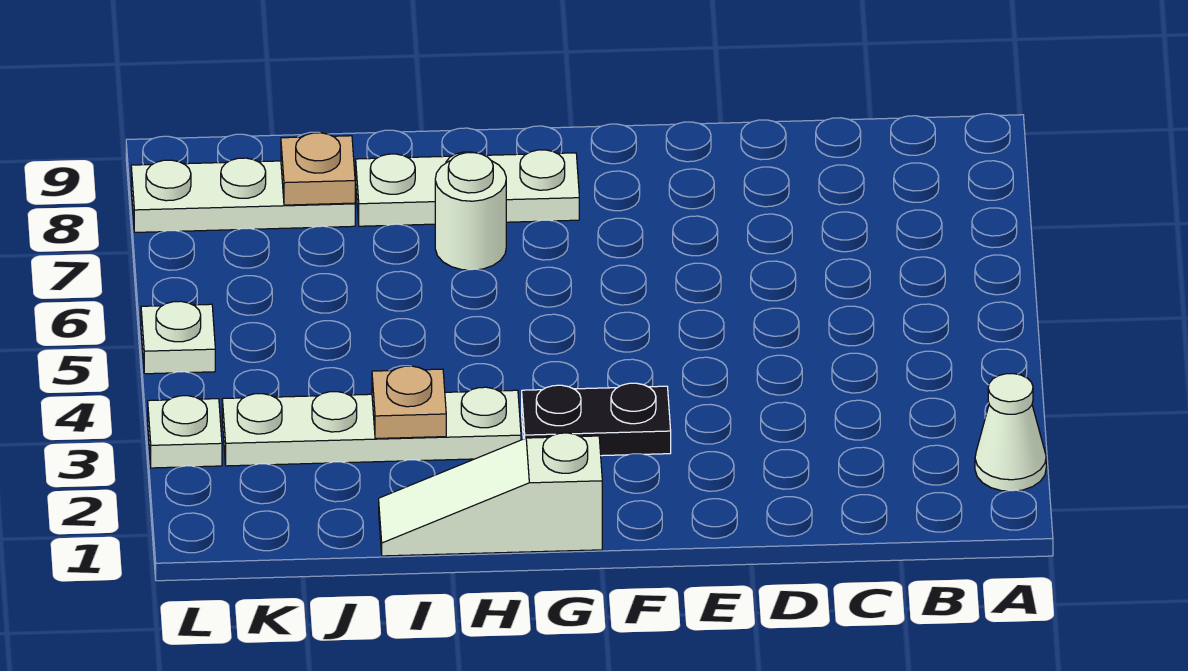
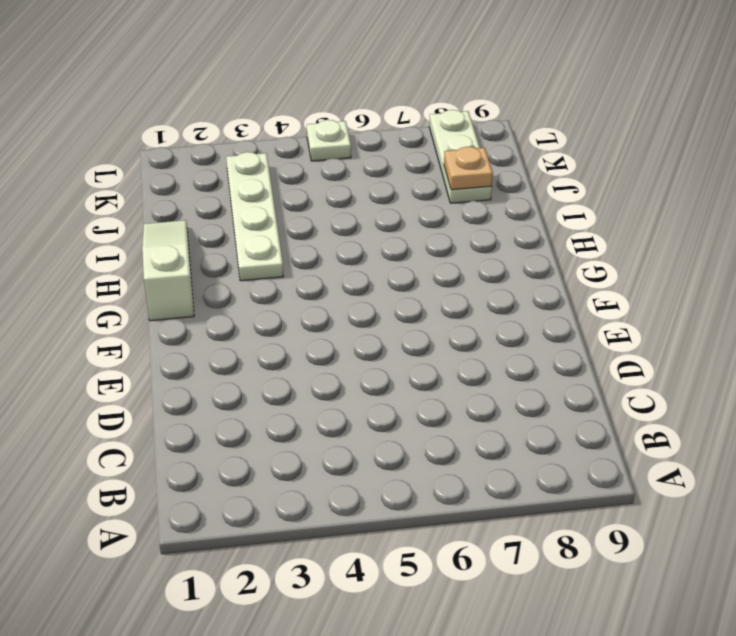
none -> white 1x1 cone [975,374,1046,491]
none -> black 1x2 plate [522,383,671,456]

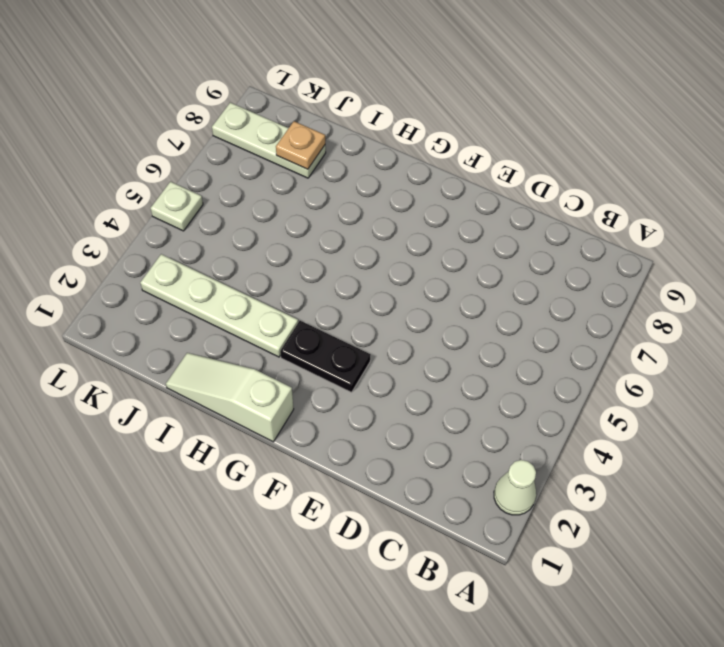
none -> white 1x3 plate [356,150,579,226]
none -> white 1x1 round brick [435,153,506,270]

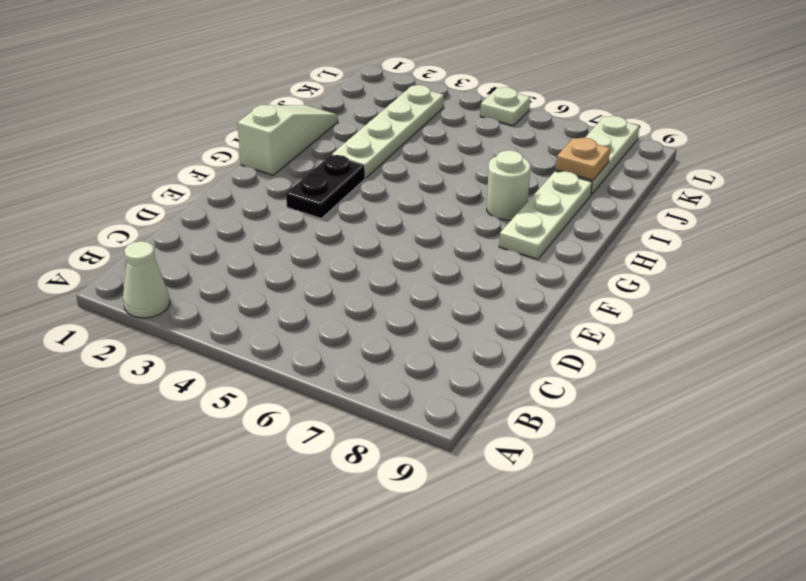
none -> white 1x1 plate [148,396,222,468]
none -> tan 1x1 plate [372,366,446,439]

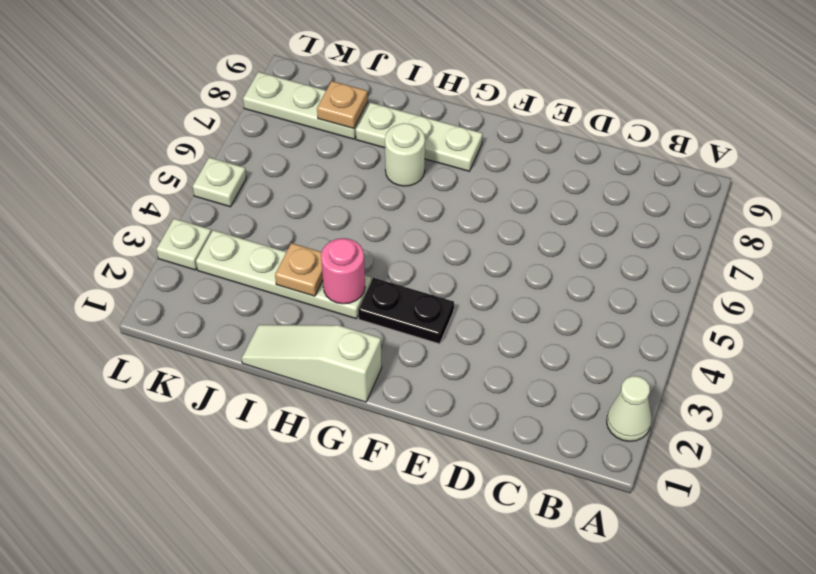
pink 1x1 round brick [321,238,365,304] -> none

